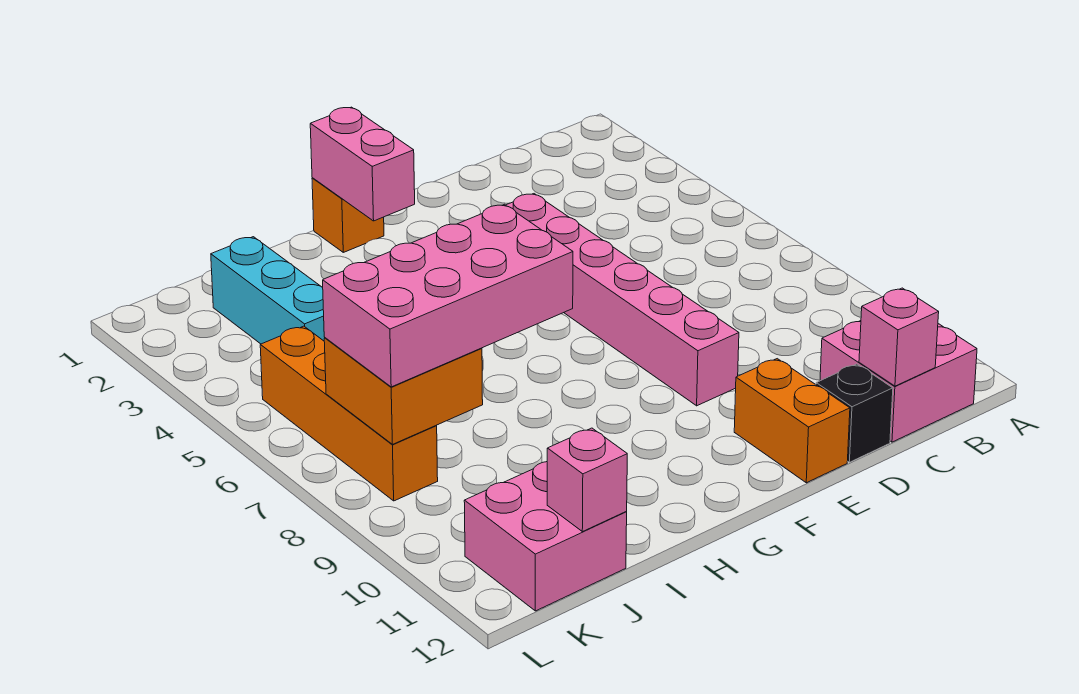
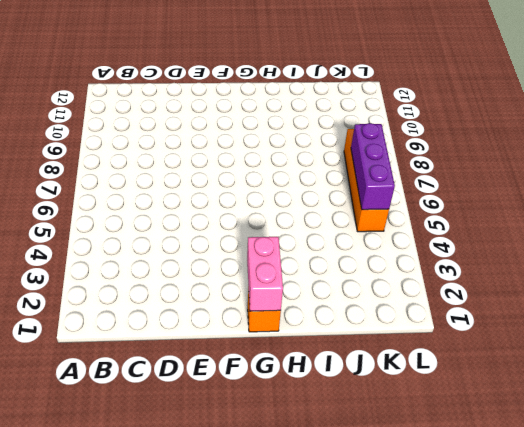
purple 1x3 brick [351,123,395,210] -> orange 2x2 brick [324,338,483,444]
none -> pink 2x2 brick [820,321,977,442]
none -> black 1x1 brick [816,364,893,462]
none -> pink 1x6 brick [506,194,739,406]

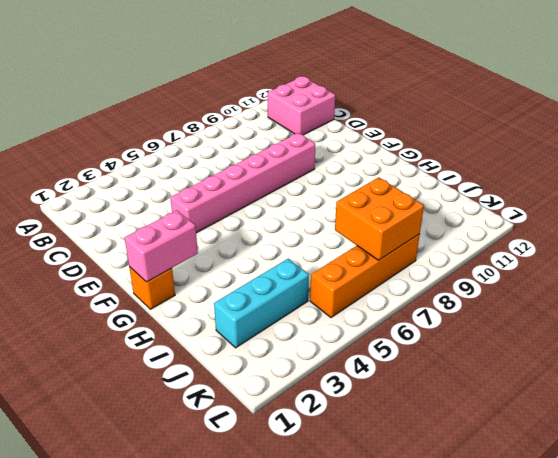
none -> black 1x1 brick [816,364,893,462]
none -> orange 1x2 brick [734,359,850,483]
none -> pink 2x2 brick [464,462,627,611]

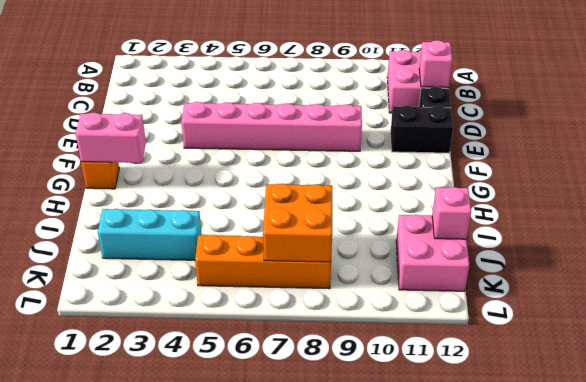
black 1x2 brick [391,106,453,153] -> orange 1x2 brick [734,359,850,483]
none -> pink 2x4 brick [323,204,573,387]

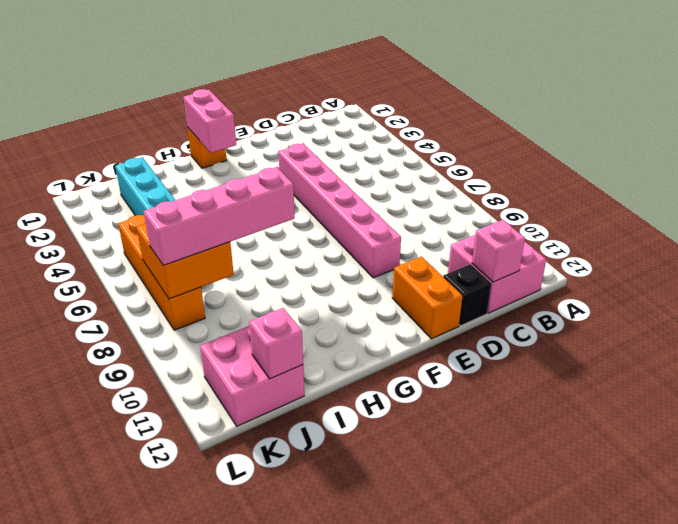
pink 1x4 brick [144,167,295,265] -> pink 2x4 brick [323,204,573,387]

